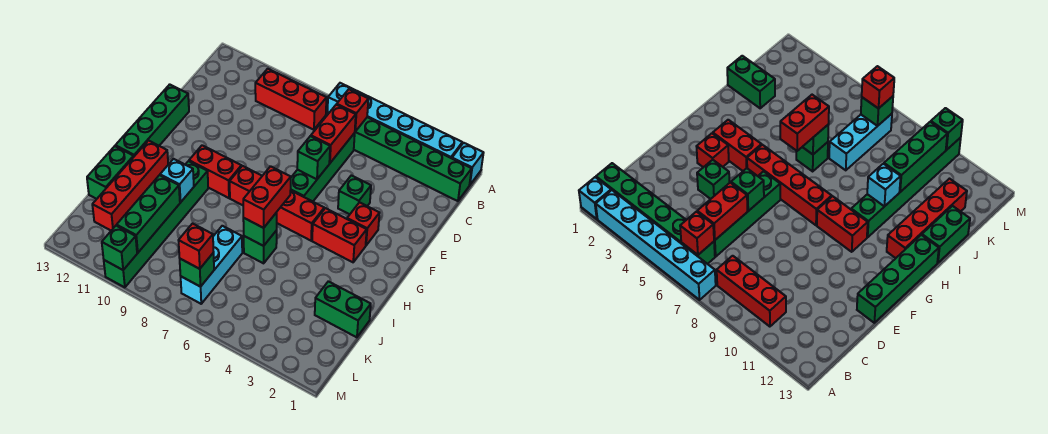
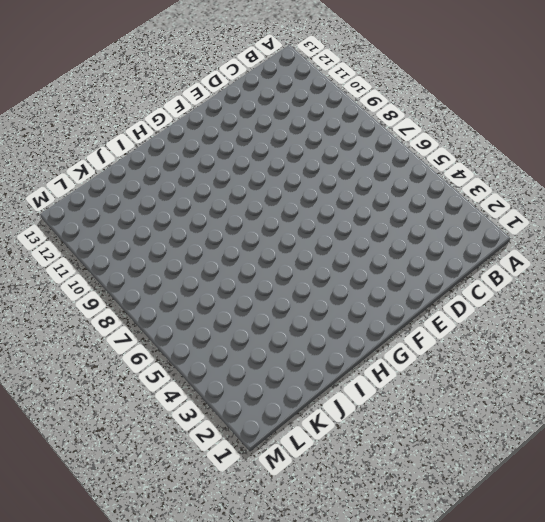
none -> cyan 1x1 brick [452,143,484,184]
none -> cyan 1x6 brick [327,83,462,158]
none -> green 1x6 brick [354,117,472,201]

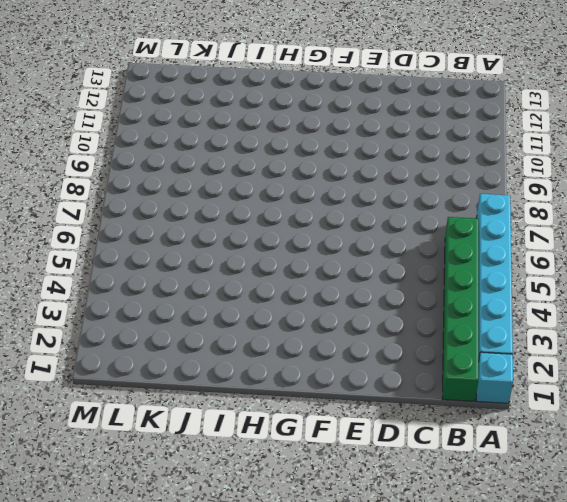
none -> red 1x3 brick [255,69,326,130]
none -> green 1x4 brick [291,133,355,201]
none -> green 1x1 brick [338,175,371,214]

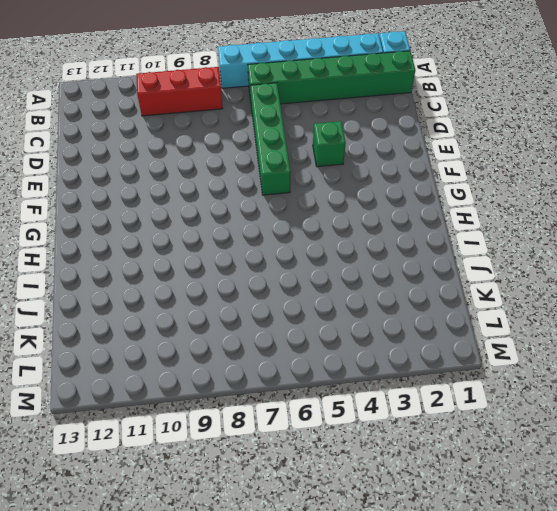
none -> green 1x4 brick [115,84,189,156]
none -> red 1x1 brick [347,202,380,245]
none -> red 1x2 brick [312,208,367,262]

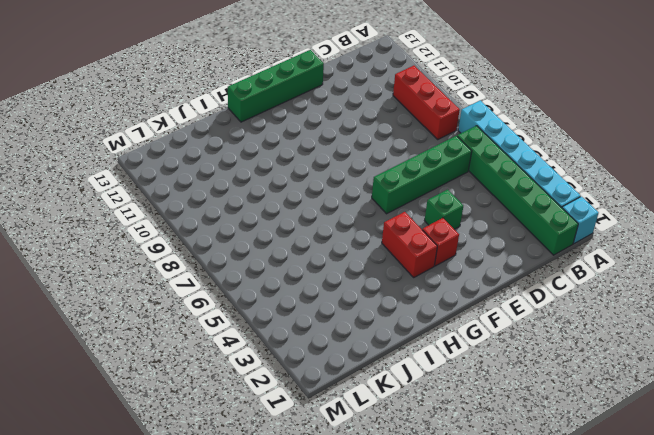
none -> red 1x4 brick [230,166,324,241]
none -> red 1x2 brick [189,145,241,198]
none -> green 1x6 brick [104,161,208,287]

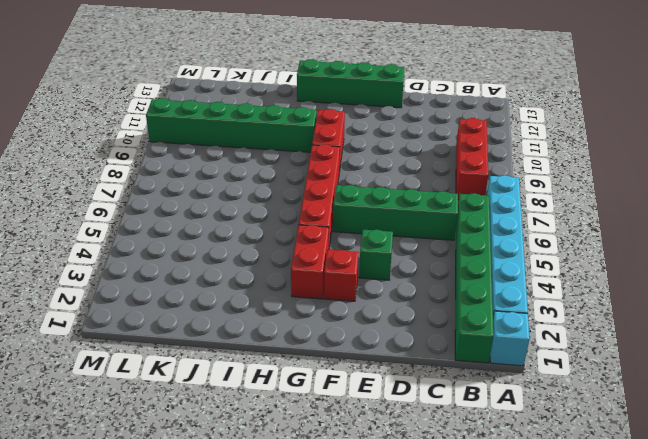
none -> red 1x4 brick [92,141,168,230]
none -> green 1x1 brick [244,230,277,263]
none -> green 1x2 brick [87,146,134,199]

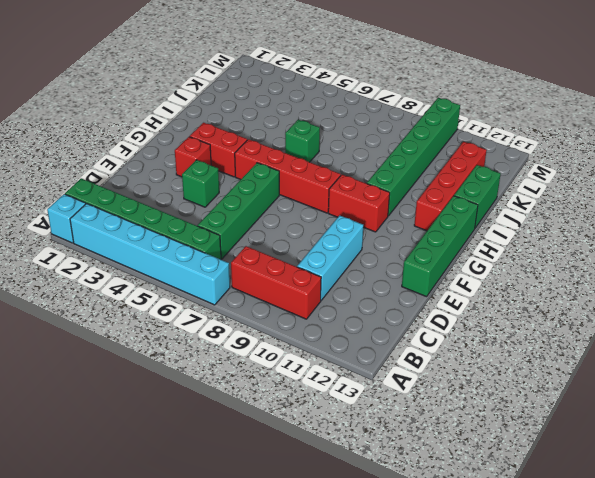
cyan 1x3 brick [297,215,363,300] -> cyan 1x3 brick moved to [181,226,242,304]
none -> green 1x2 brick [315,281,371,337]
none -> red 1x1 brick [337,89,368,131]
none -> red 1x2 brick [311,105,356,163]

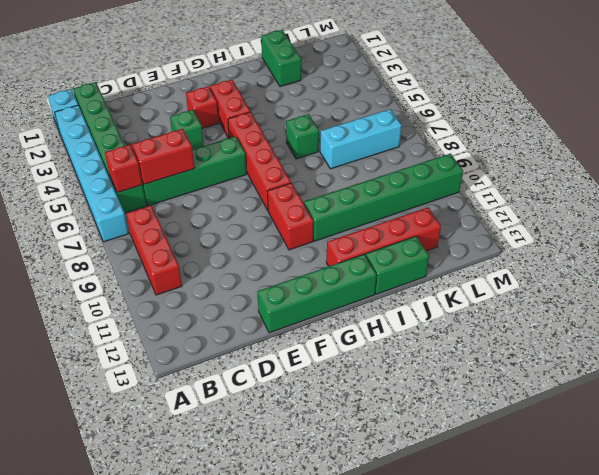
none -> green 1x1 brick [297,136,330,179]
none -> green 1x1 brick [243,212,277,246]
none -> cyan 1x1 brick [160,159,194,202]

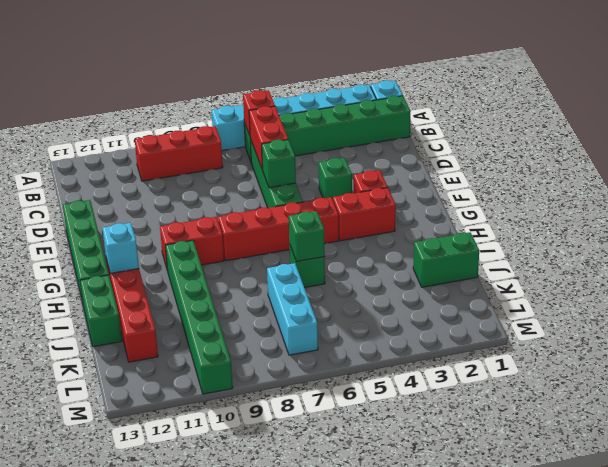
cyan 1x1 brick [103,223,139,273] -> cyan 1x1 brick moved to [160,159,194,202]
none -> green 1x3 brick [117,175,180,253]
none -> green 1x1 brick [180,253,214,287]
none -> green 1x1 brick [102,226,137,270]

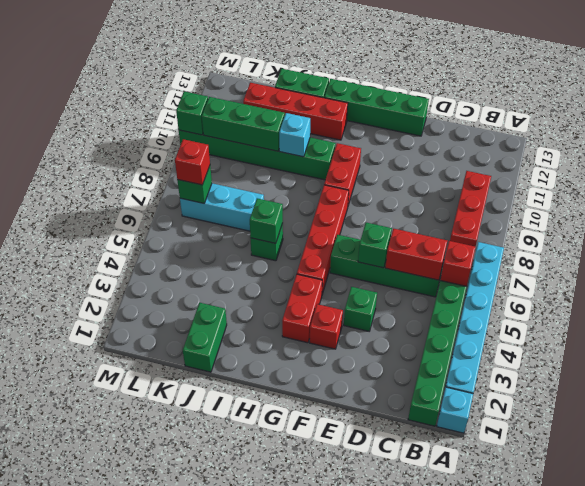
none -> red 1x2 brick [243,166,291,228]

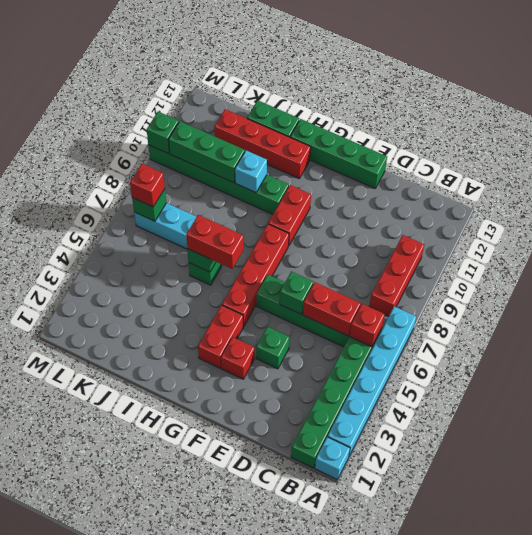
none -> green 1x2 brick [315,281,371,337]

